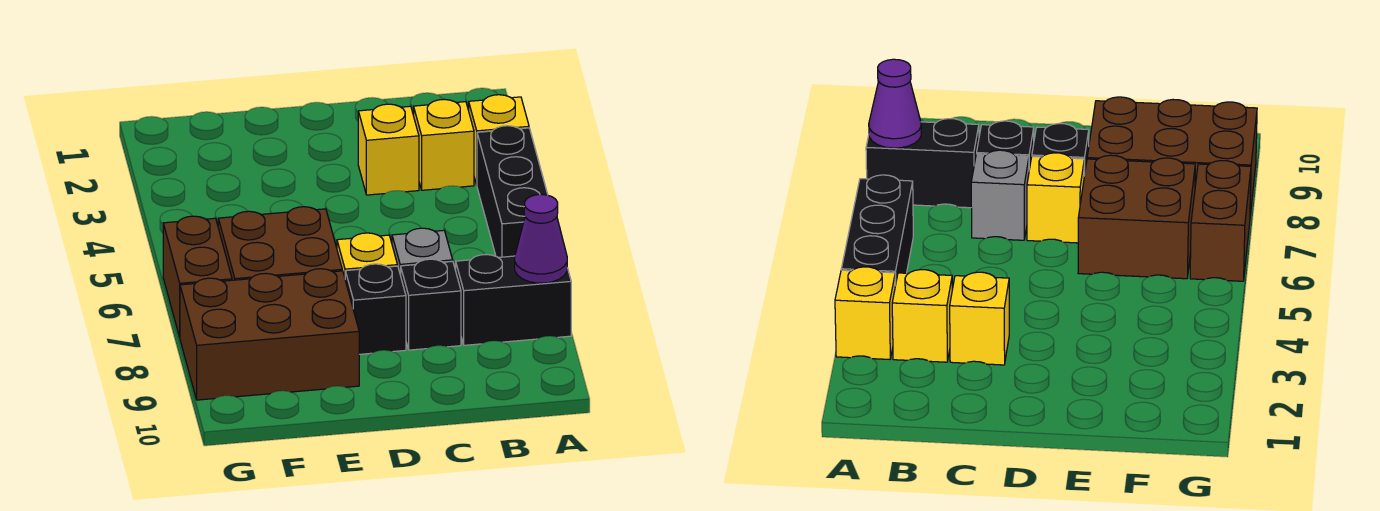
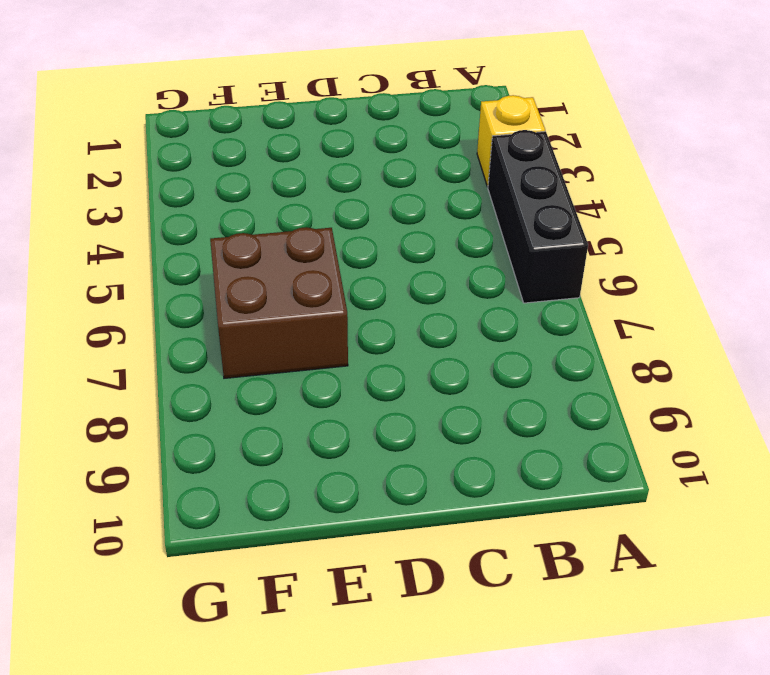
none -> black 1x2 brick [456,255,571,345]
none -> yellow 1x1 brick [414,99,474,190]
none -> yellow 1x1 brick [358,104,419,195]

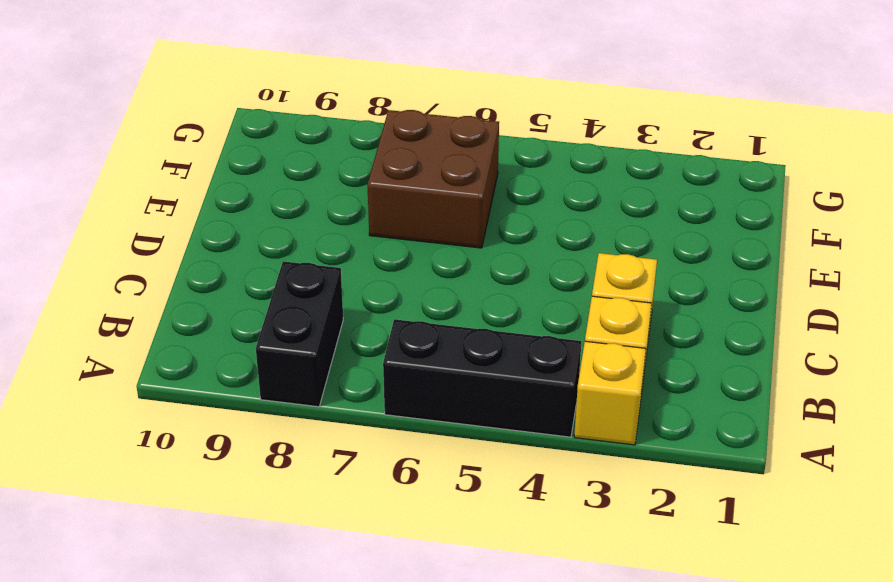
none -> grey 1x1 brick [392,228,453,275]
none -> black 1x1 brick [401,259,461,350]
none -> yellow 1x1 brick [337,233,397,277]

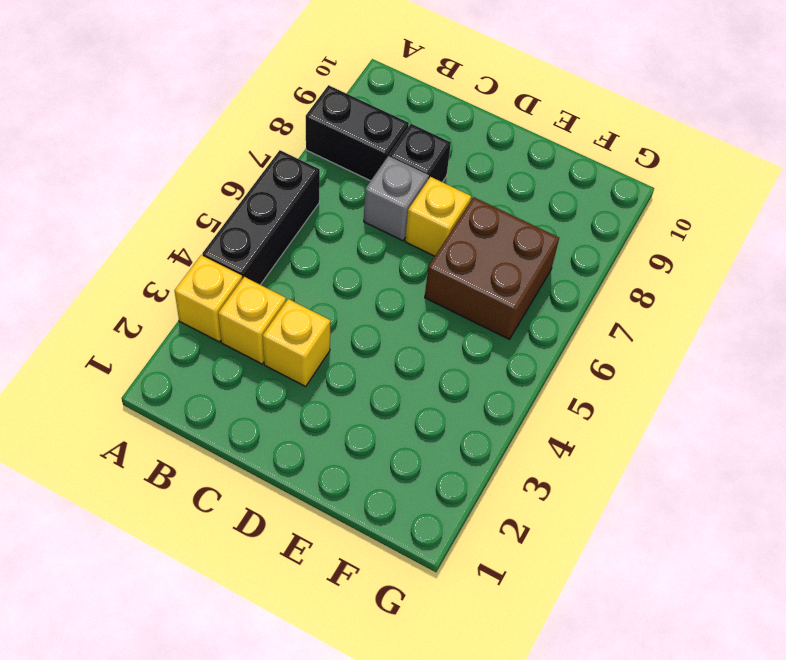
none -> black 1x1 brick [345,264,406,354]
none -> brown 2x3 brick [180,269,359,400]
none -> brown 1x2 brick [163,216,232,337]

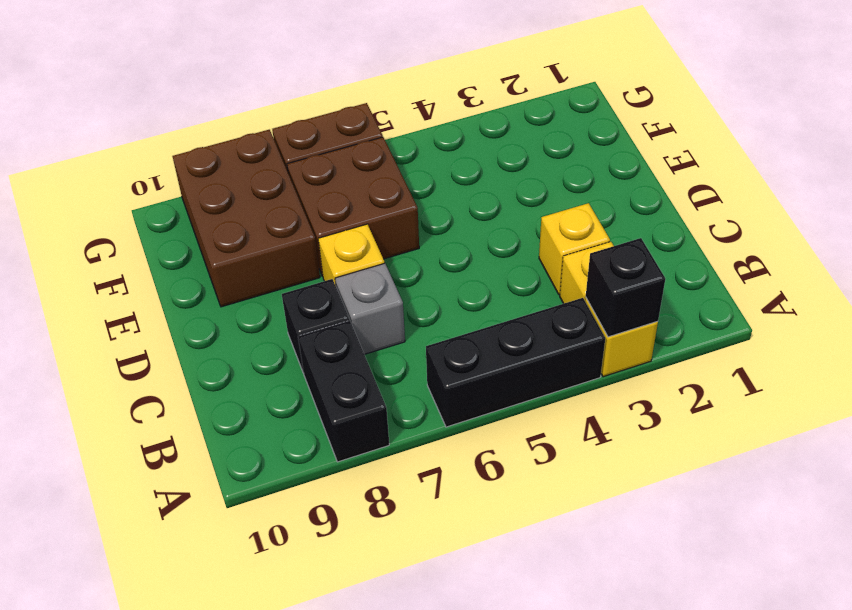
black 1x1 brick [586,238,665,337] -> black 1x1 brick moved to [345,264,406,354]
none -> purple 1x1 cone [515,194,567,283]

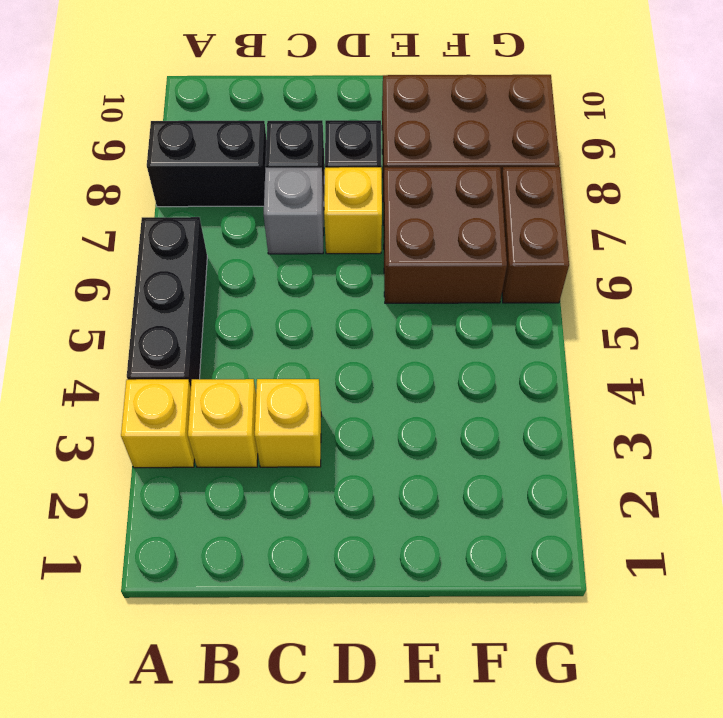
none -> purple 1x1 cone [515,194,567,283]

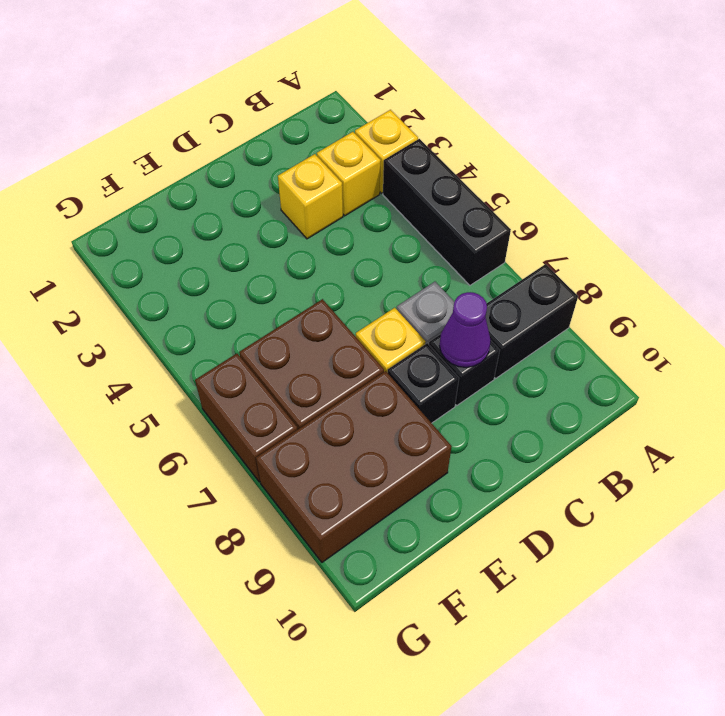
purple 1x1 cone [440,292,491,367] -> purple 1x1 cone moved to [515,194,567,283]

